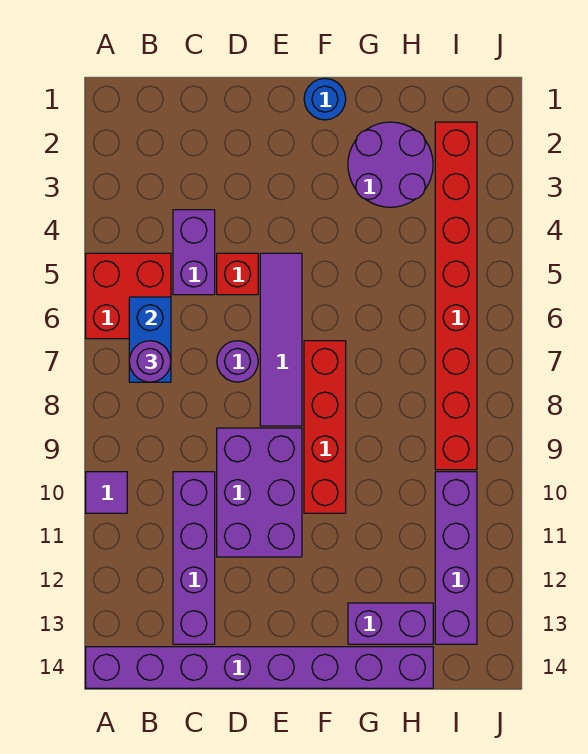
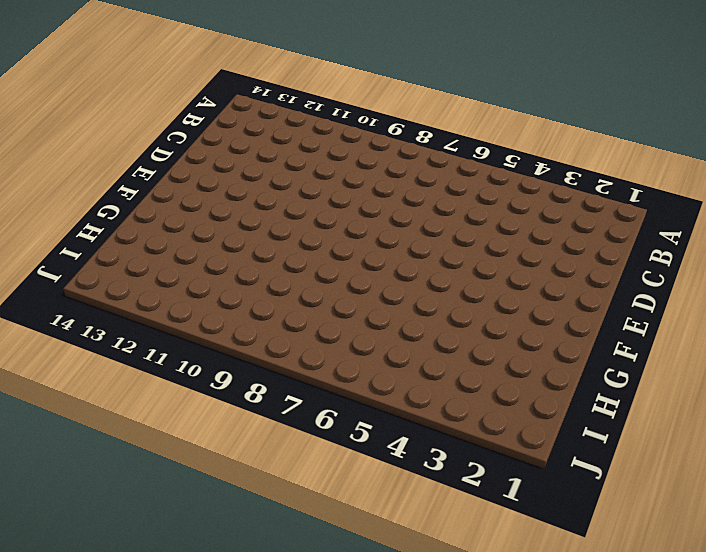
none -> red 2x2 brick [86,253,171,339]
none -> purple 1x1 tile [86,472,127,513]
none -> purple 1x8 brick [86,647,433,688]

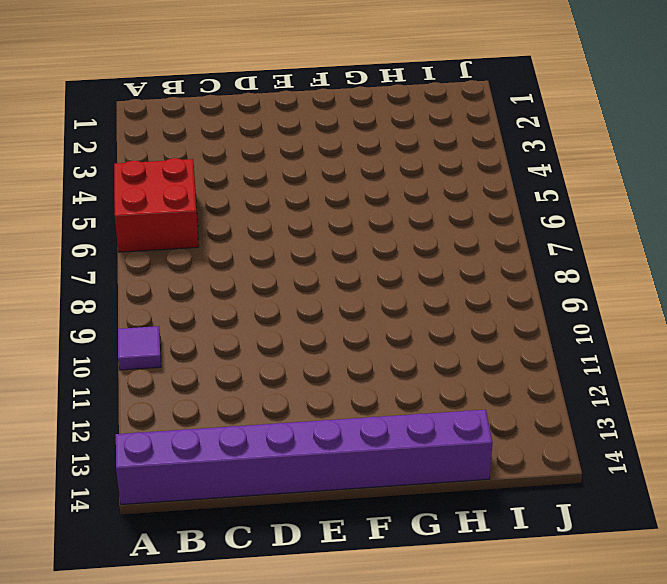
none -> purple 1x2 brick [173,210,215,295]
none -> purple 1x4 brick [173,472,215,644]
none -> red 1x1 brick [217,253,258,295]

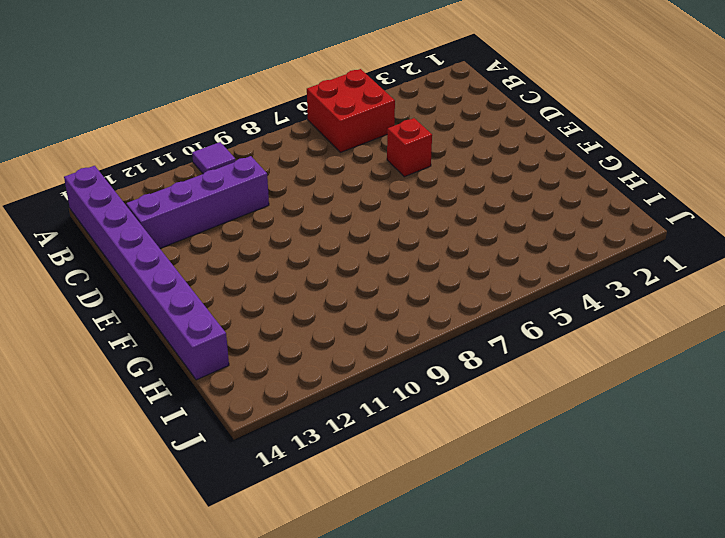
none -> purple 1x2 brick [173,210,215,295]
none -> purple 1x1 round brick [217,341,258,382]
none -> purple 2x3 brick [217,428,302,557]

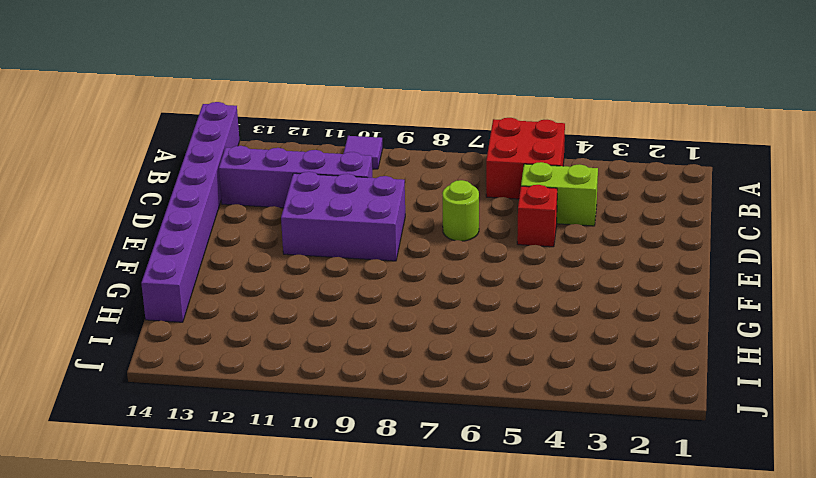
lime 1x2 brick [521,162,598,226] -> purple 1x2 brick [173,210,215,295]
lime 1x1 round brick [442,180,479,241] -> purple 1x1 round brick [217,341,258,382]
none -> purple 1x4 tile [260,253,302,426]
none -> blue 1x1 round brick [304,78,346,120]
none -> red 1x4 brick [304,341,346,513]

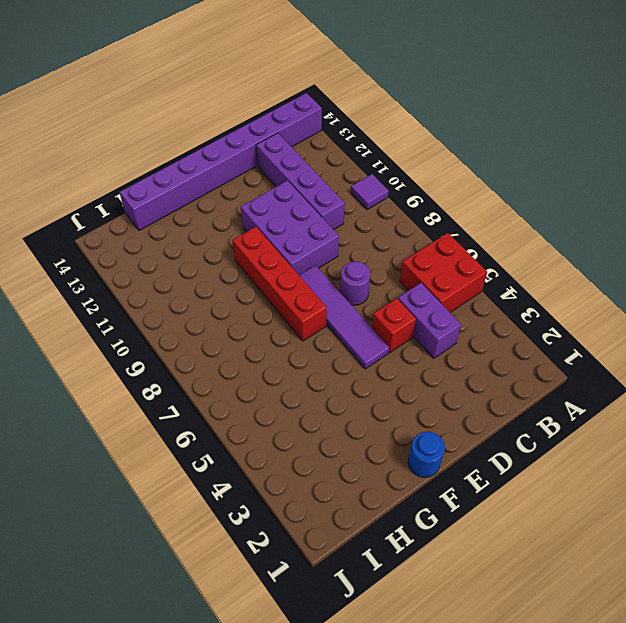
none -> purple 2x2 round brick [348,122,433,207]
none -> purple 1x2 brick [348,603,433,644]
none -> red 1x8 brick [435,122,477,470]

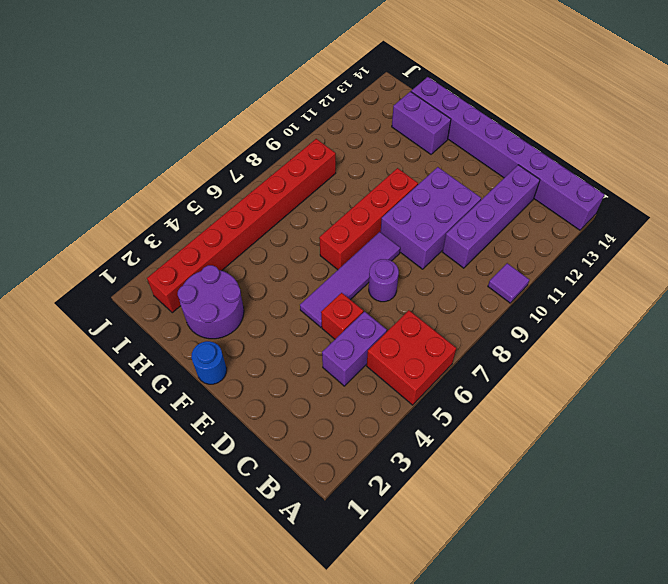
none -> purple 1x4 brick [435,472,477,644]
none -> blue 1x2 brick [129,297,171,382]
none -> purple 1x1 round brick [129,341,171,382]

